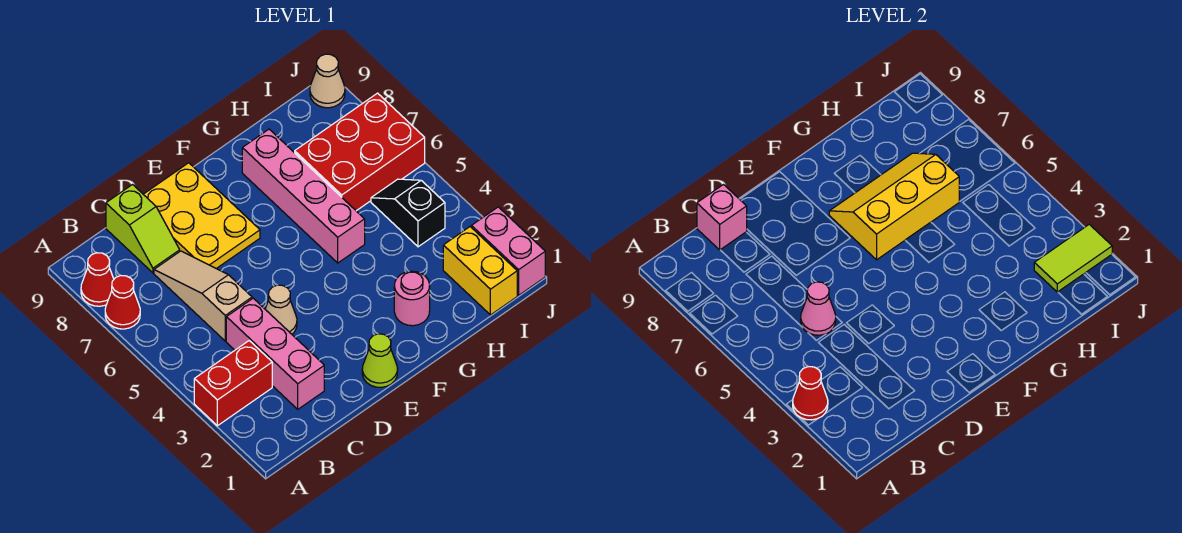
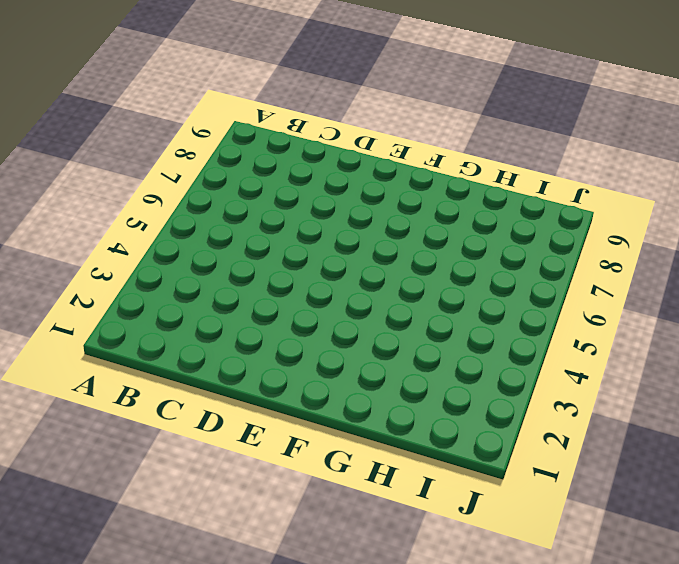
none -> red 1x2 brick [194,341,272,426]
none -> red 1x1 cone [105,276,140,329]
none -> red 1x1 cone [81,253,114,306]

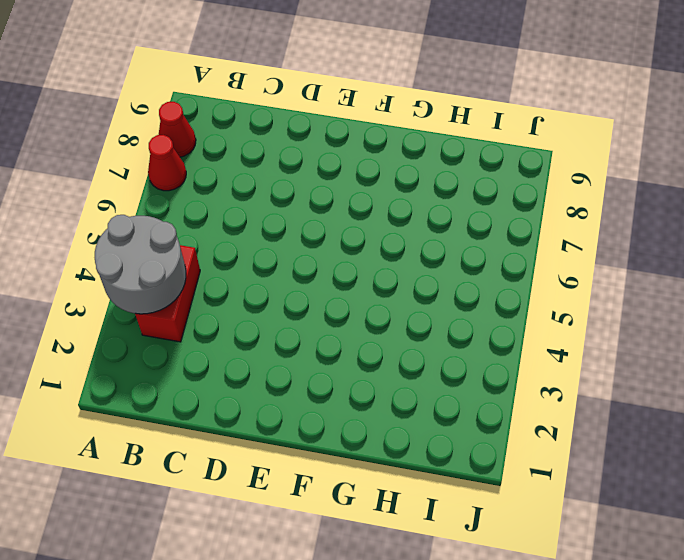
grey 2x2 round brick [95,215,186,314] -> red 1x1 cone [793,367,828,420]
red 1x2 brick [135,245,200,342] -> red 1x2 brick turned to [194,341,272,426]
none -> pink 1x3 brick [226,298,324,409]
none -> tan 1x3 slope [154,251,252,341]
none -> lime 1x2 slope [106,185,180,273]

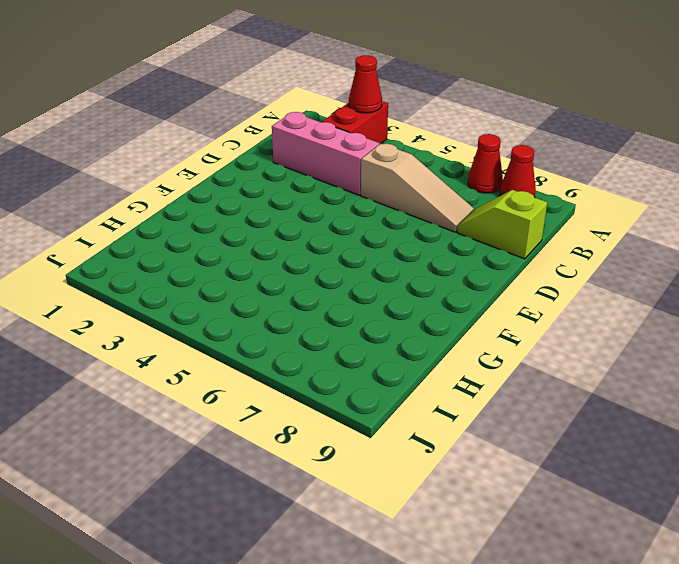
none -> tan 1x1 cone [265,285,297,334]
none -> yellow 2x3 plate [143,163,260,269]
none -> lime 1x1 cone [362,334,398,387]

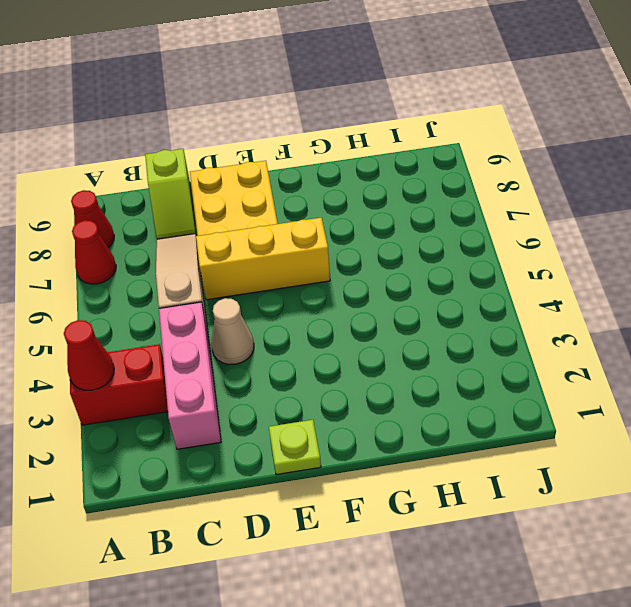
yellow 1x3 brick [196,218,330,300] -> none
lime 1x1 plate [269,420,321,475] -> lime 1x1 cone [362,334,398,387]
none -> pink 1x1 round brick [394,271,430,326]
none -> pink 1x4 brick [242,129,365,263]
none -> red 2x3 brick [295,93,425,211]

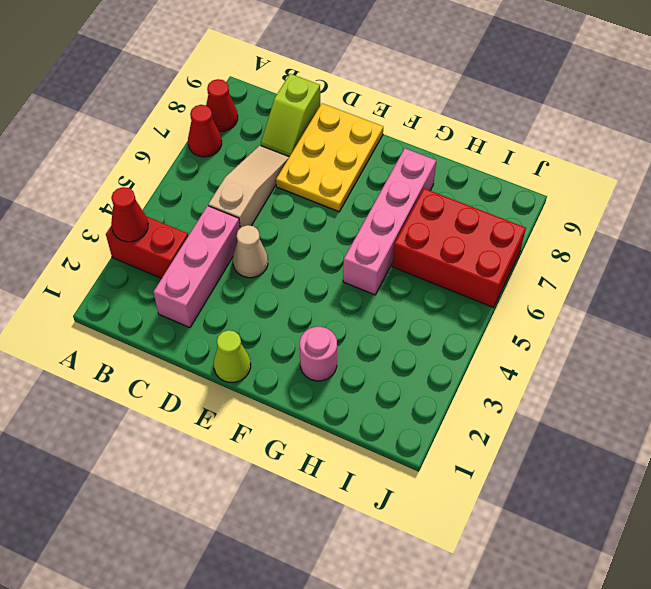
none -> yellow 1x2 brick [443,227,517,315]
none -> black 1x2 slope [371,179,445,247]
none -> pink 1x2 brick [471,207,545,295]

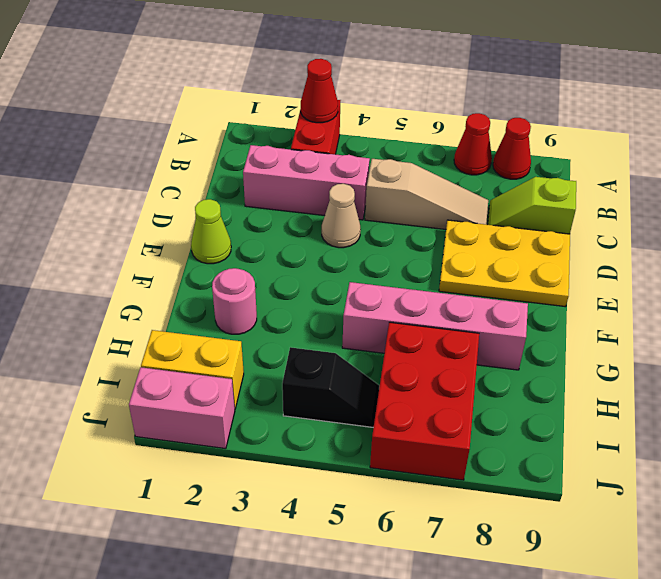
none -> tan 1x1 cone [310,54,345,108]
none -> pink 1x1 cone [801,282,836,335]
none -> pink 1x1 brick [697,185,747,250]

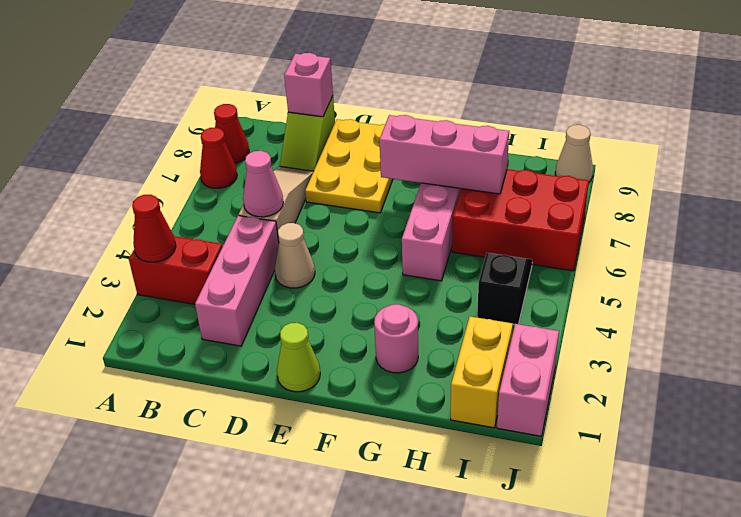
pink 1x3 brick [379,115,509,194] -> yellow 2x3 slope [829,153,959,260]
none -> lime 1x2 tile [1034,224,1112,292]

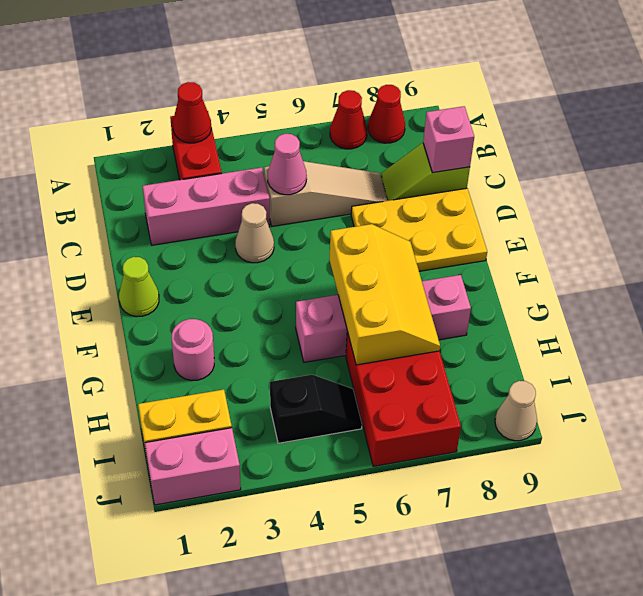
none -> lime 1x2 tile [1034,224,1112,292]

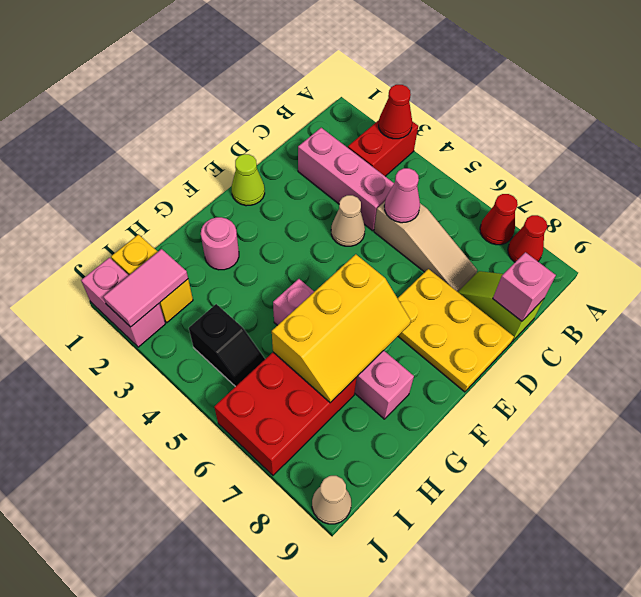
pink 1x2 tile [103,249,188,327] -> lime 1x2 tile [1034,224,1112,292]

